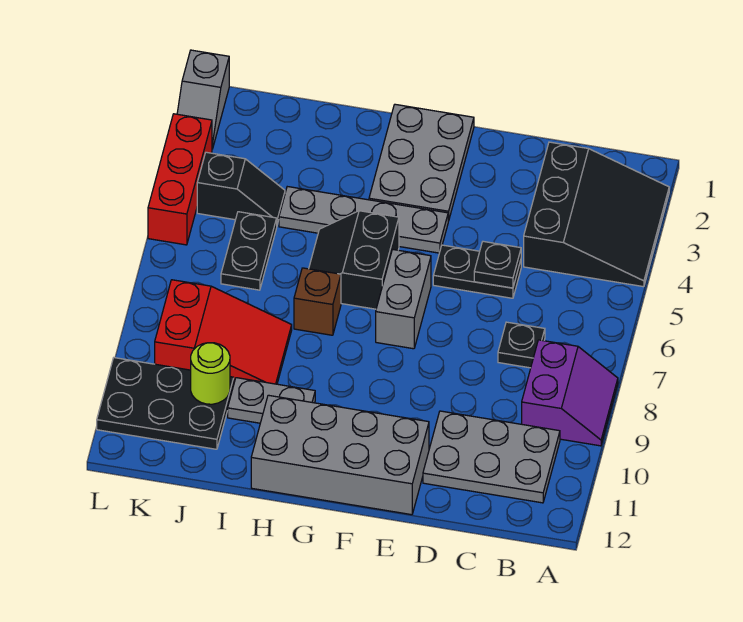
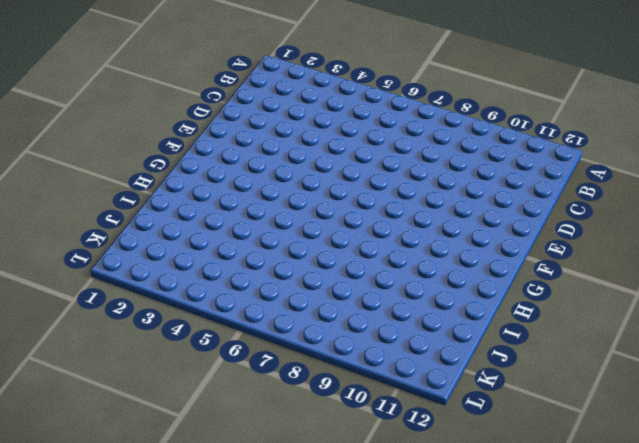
none -> black 3x3 slope [524,142,669,287]
none -> purple 2x2 slope [522,340,618,446]
none -> grey 2x3 plate [423,411,560,503]

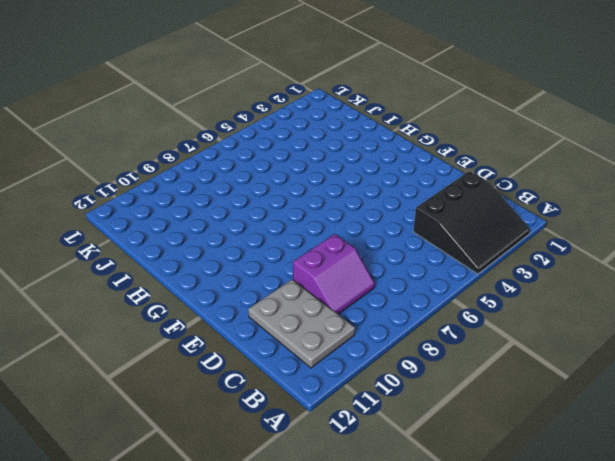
purple 2x2 slope [293,234,375,314] -> purple 2x2 slope moved to [522,340,618,446]
none -> black 1x1 plate [498,322,545,368]
none -> black 1x2 plate [433,245,521,298]
none -> grey 2x4 brick [251,395,429,515]

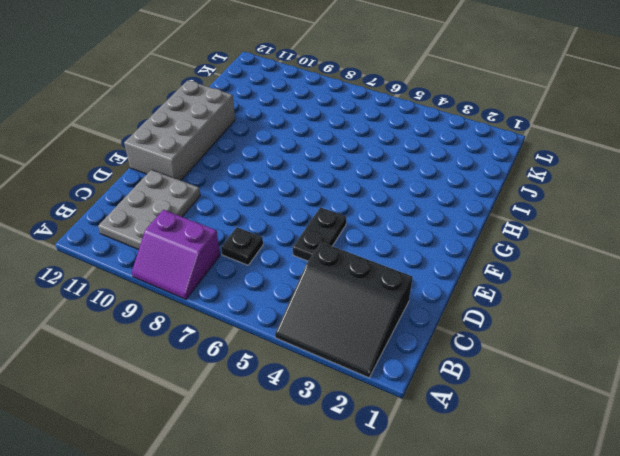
none -> grey 2x3 plate [369,104,474,221]
none -> grey 1x4 plate [279,187,448,253]
none -> grey 1x2 brick [376,250,431,349]

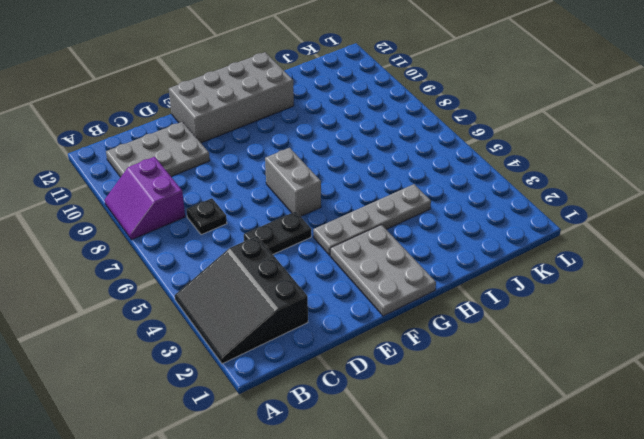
none -> black 2x2 slope [309,211,399,309]
none -> brown 1x1 brick [294,268,341,335]
none -> grey 1x2 plate [228,378,315,423]

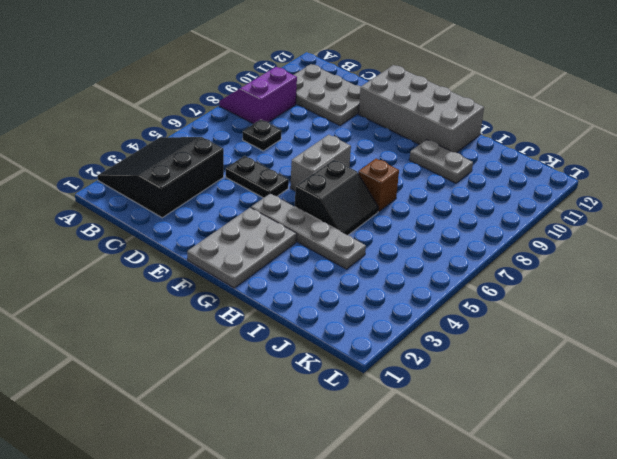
none -> red 2x3 slope [155,280,292,384]
none -> black 1x2 slope [197,152,285,225]
none -> black 1x2 plate [221,212,277,290]

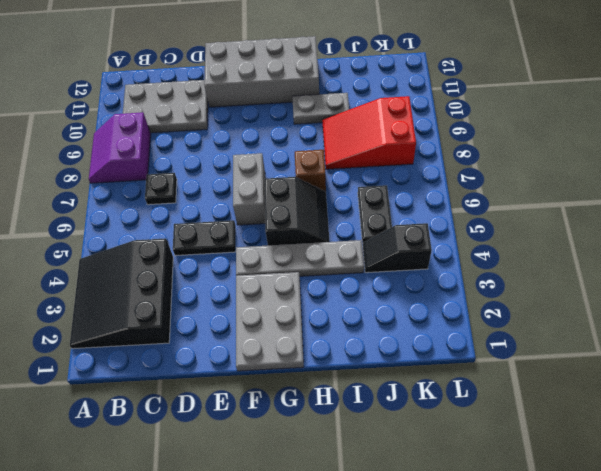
none -> black 2x3 plate [97,358,234,449]
none -> grey 1x2 slope [177,50,229,149]
none -> red 1x3 brick [148,114,212,245]

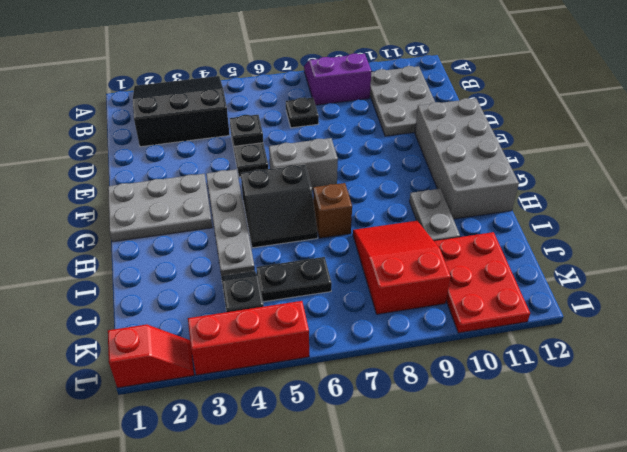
red 2x3 plate [434,232,530,333] -> black 2x3 plate [97,358,234,449]
red 1x2 slope [108,324,194,388] -> grey 1x2 slope [177,50,229,149]
none -> lime 1x1 round brick [191,343,230,404]

